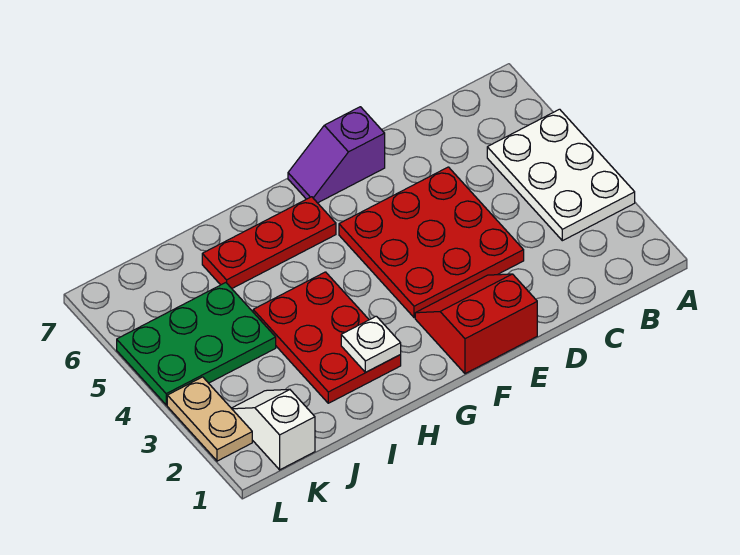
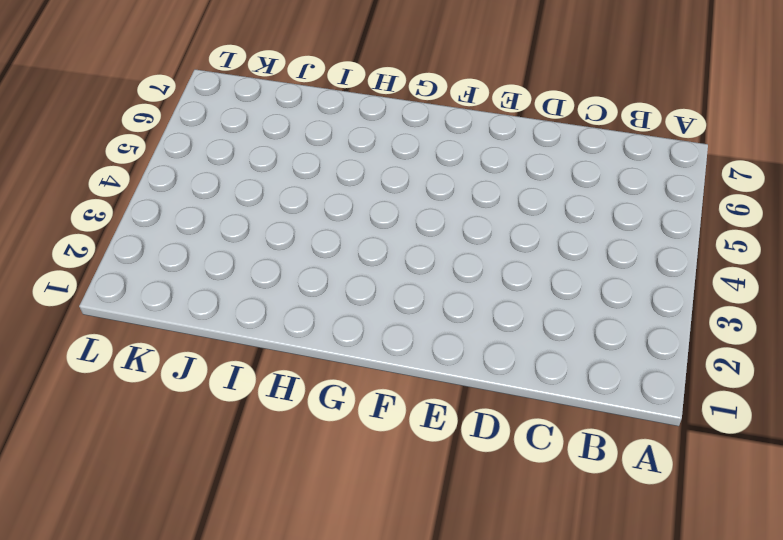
none -> white 2x3 plate [487,109,635,241]
none -> red 3x3 plate [339,167,524,318]

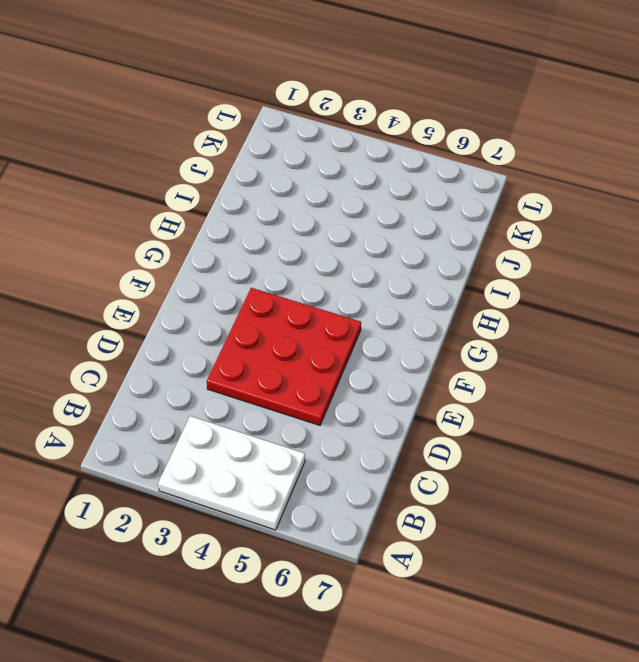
none -> red 2x2 slope [415,274,537,374]
none -> purple 1x2 slope [288,107,385,203]

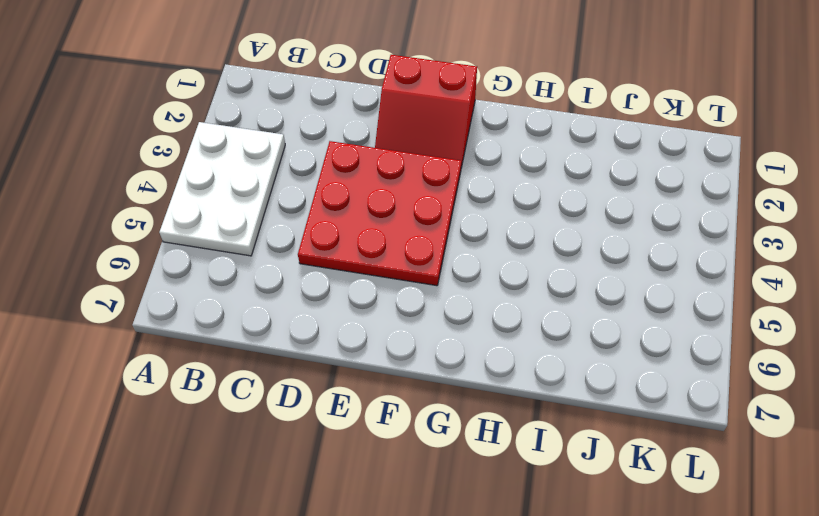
none -> purple 1x2 slope [288,107,385,203]
none -> red 1x3 plate [202,197,336,288]

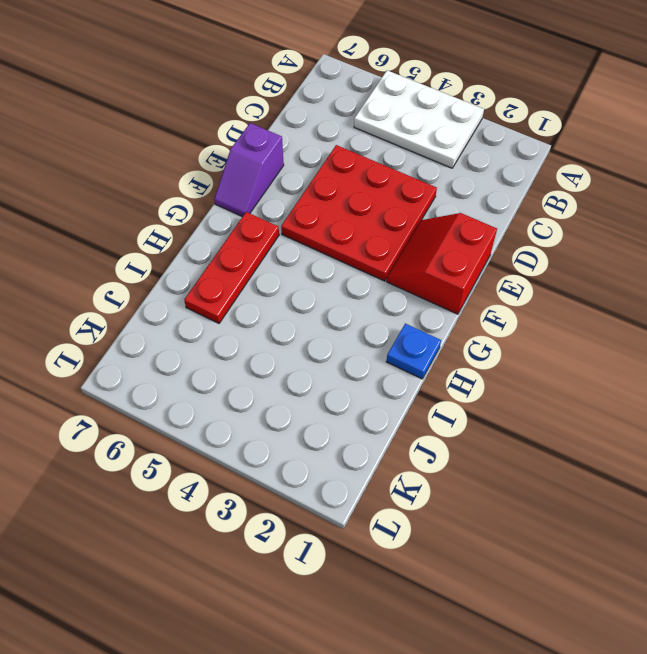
blue 1x1 plate [386,324,441,379] -> none
none -> red 2x3 plate [253,272,401,403]
none -> green 2x3 plate [117,283,276,405]

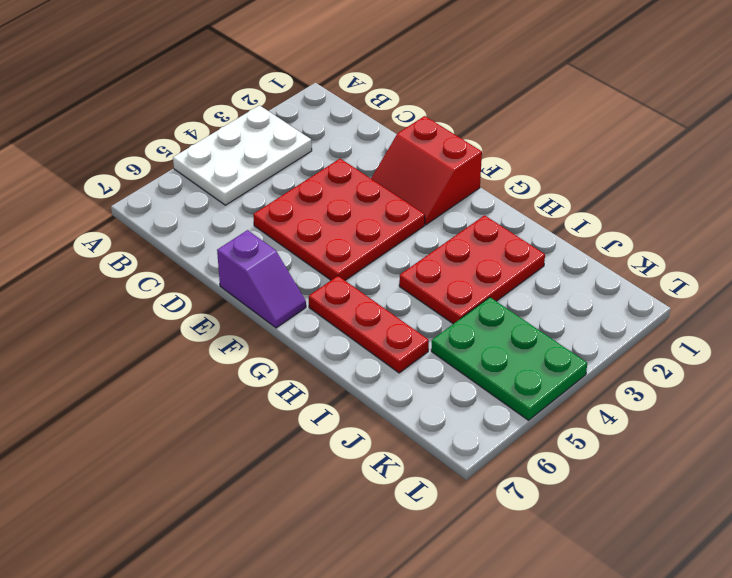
none -> white 1x2 slope [231,389,315,470]
none -> tan 1x2 plate [167,377,252,461]

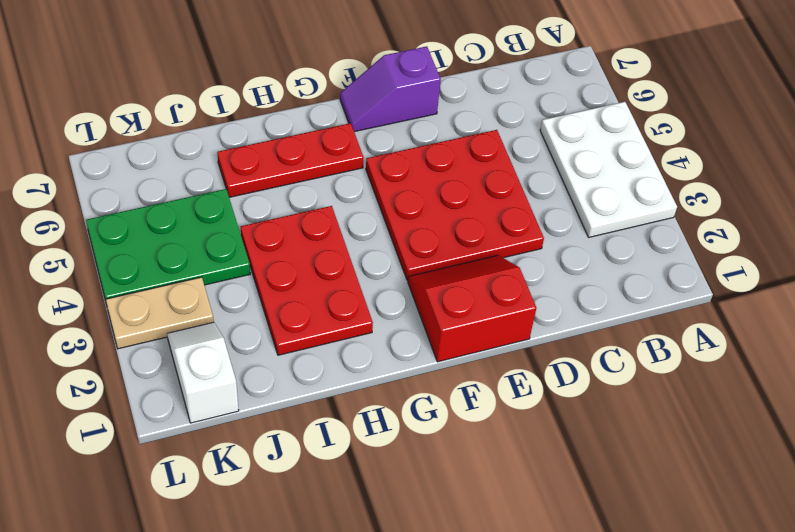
tan 1x2 plate [106,277,214,349] -> tan 1x2 plate turned to [167,377,252,461]
none -> white 1x1 plate [341,316,401,372]

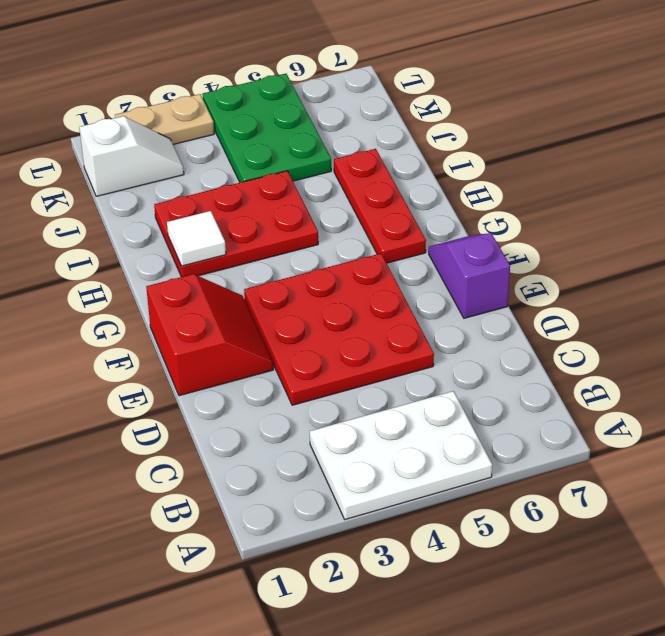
white 1x1 tile [167,211,226,266] -> white 1x1 plate [341,316,401,372]

